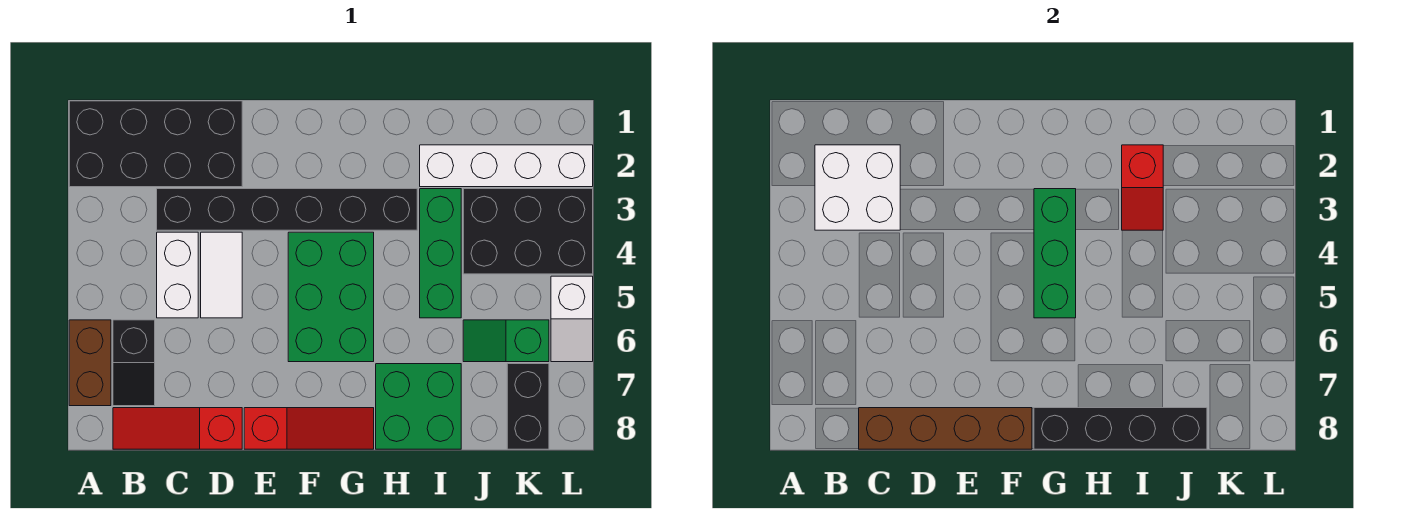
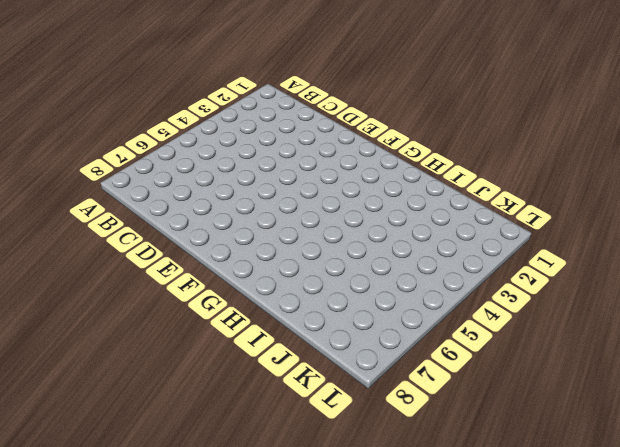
none -> black 2x4 brick [69,101,242,187]
none -> brown 1x2 brick [69,320,111,406]
none -> black 1x2 slope [113,320,155,406]

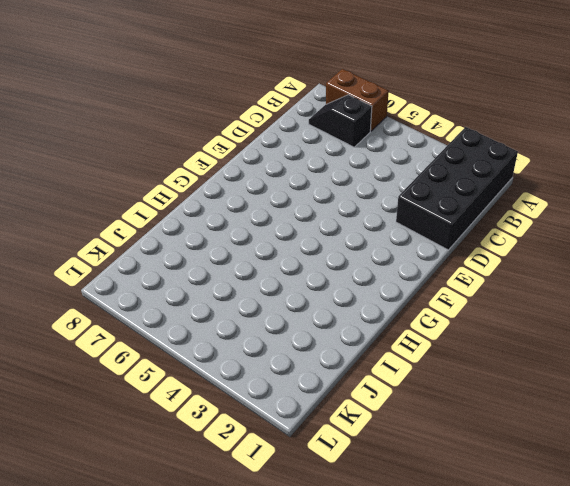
none -> red 1x3 slope [113,408,242,449]
none -> black 1x6 brick [157,189,417,230]
none -> white 1x2 brick [157,232,198,318]

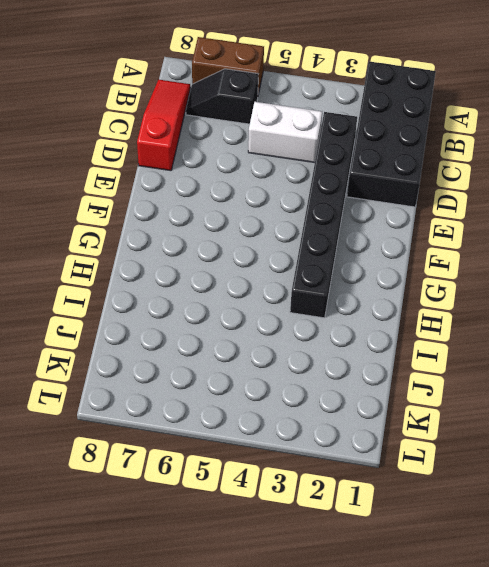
none -> white 1x2 tile [201,232,242,318]
none -> red 1x3 slope [244,408,374,449]
none -> green 2x3 brick [288,232,374,362]

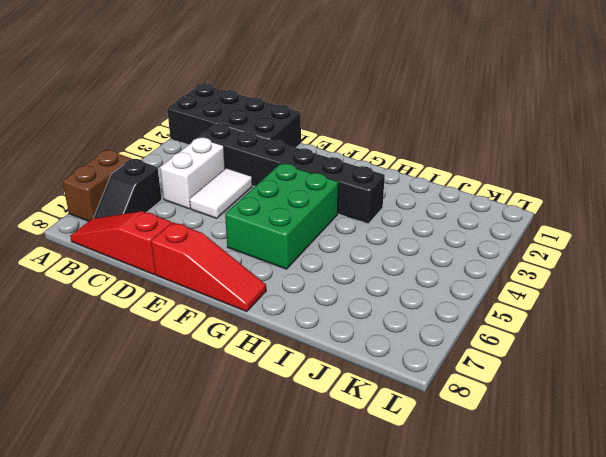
none -> green 2x2 brick [376,364,461,449]
none -> white 1x4 brick [420,145,593,187]
none -> green 1x3 brick [420,189,461,318]

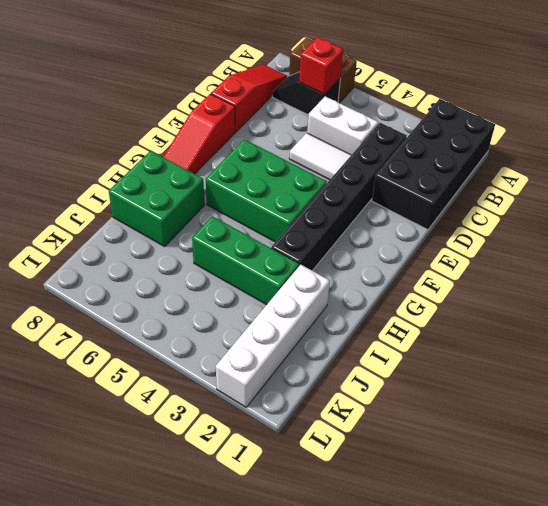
red 1x1 brick [299,37,343,94] -> none
none -> black 2x3 brick [463,189,593,274]
none -> green 1x2 slope [463,320,549,362]
none -> black 1x2 brick [507,364,549,449]

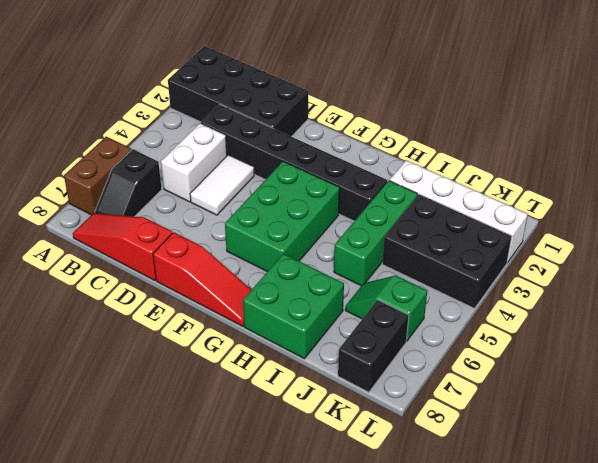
none -> white 1x2 slope [551,276,593,362]
none -> white 2x2 brick [815,145,900,230]
none -> brown 1x4 brick [859,408,1032,449]

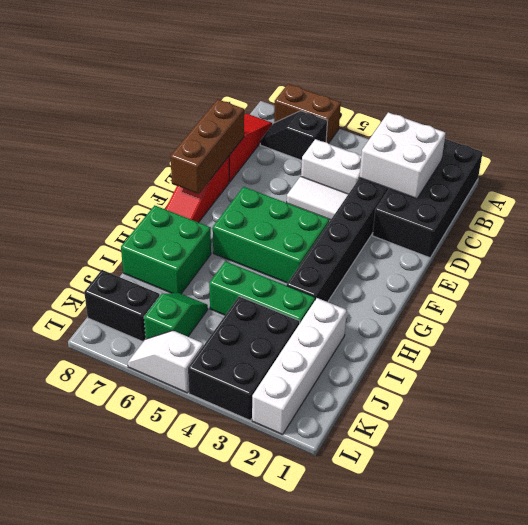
brown 1x3 brick [170,99,244,194] -> brown 1x4 brick [859,408,1032,449]
none -> green 1x3 brick [1034,189,1076,318]
none -> black 1x4 brick [1034,408,1207,449]
none -> red 1x2 slope [1122,145,1163,230]

